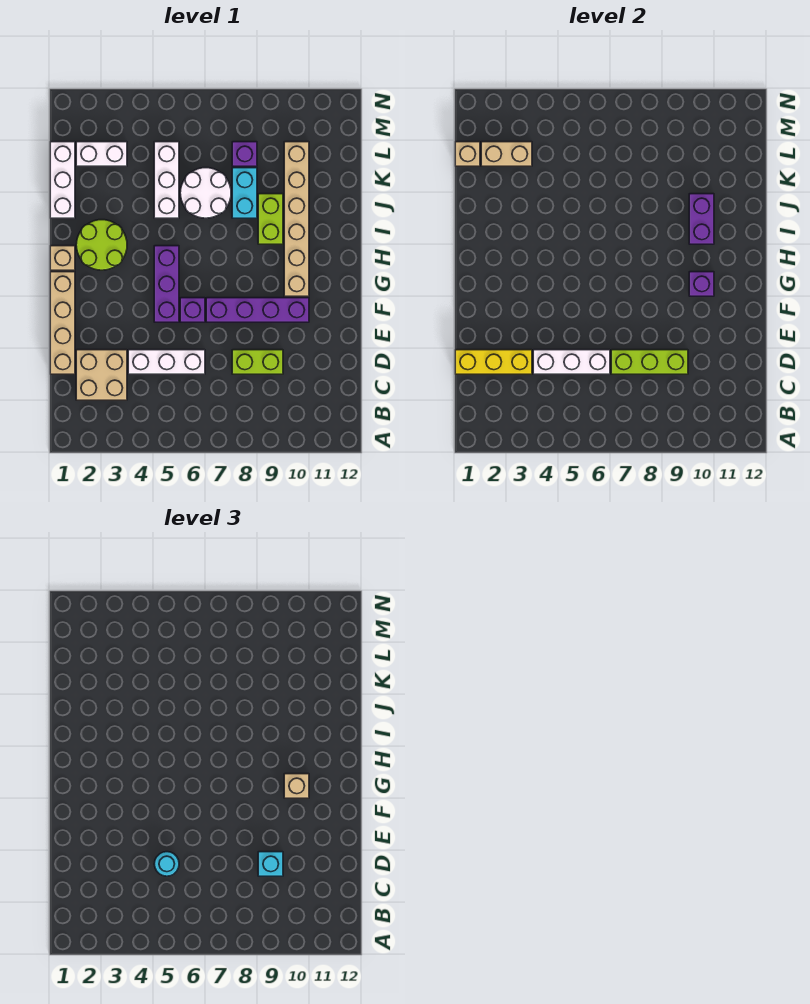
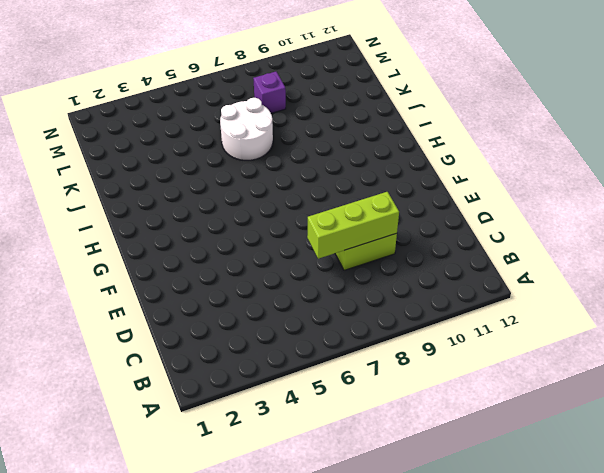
none -> tan 2x2 brick [76,350,127,400]
none -> tan 1x4 brick [50,272,75,374]
none -> white 1x3 brick [128,350,205,374]

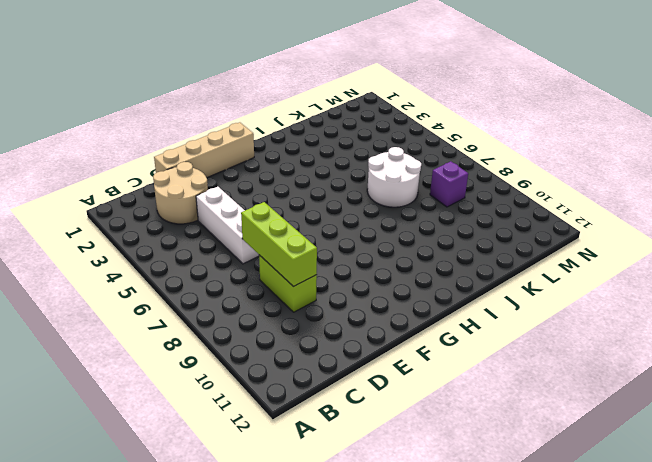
tan 2x2 round brick [153,162,208,224] -> tan 2x2 brick [76,350,127,400]
none -> purple 1x3 brick [154,246,179,322]
none -> purple 1x1 brick [180,298,205,322]
none -> purple 1x4 brick [206,298,309,322]

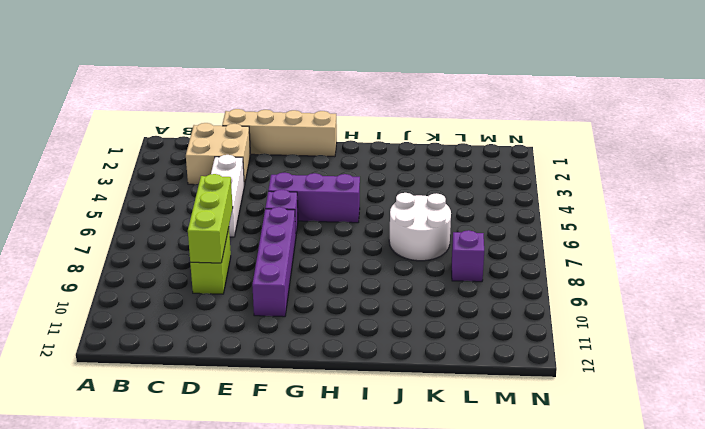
none -> tan 1x6 brick [284,142,309,296]
none -> tan 1x1 brick [50,246,75,270]
none -> lime 2x2 round brick [76,220,127,270]

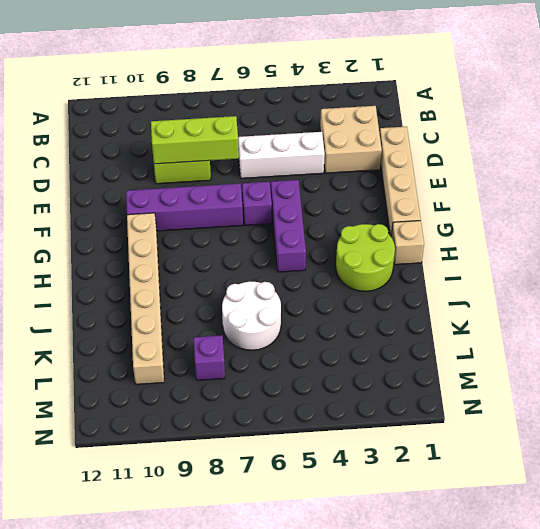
none -> lime 1x2 brick [258,194,283,244]
none -> white 1x3 brick [50,142,75,218]
none -> white 1x3 brick [154,142,179,218]

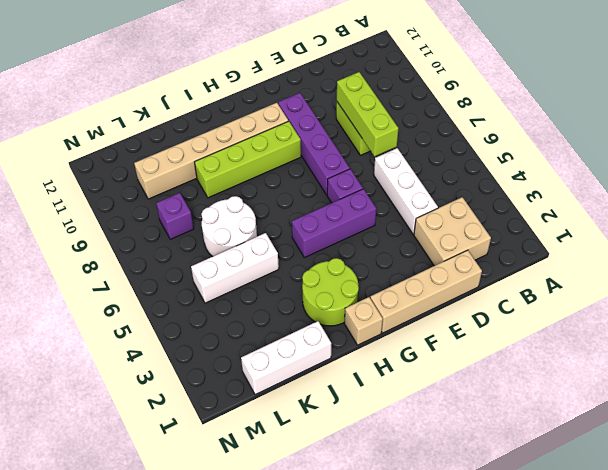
lime 1x4 brick [194,121,301,198] -> lime 1x2 brick [258,194,283,244]
none -> cyan 1x2 brick [232,168,257,218]
none -> white 1x2 brick [76,142,127,166]
none -> yellow 1x3 brick [455,350,532,374]

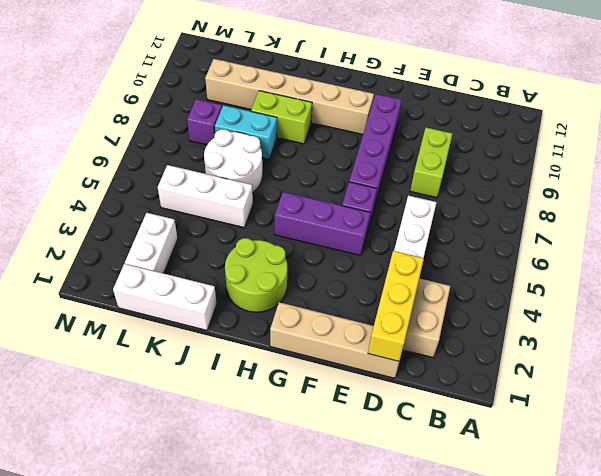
none -> tan 1x1 brick [50,246,75,270]
none -> white 1x3 brick [533,350,610,374]
none -> lime 1x3 brick [611,350,688,374]

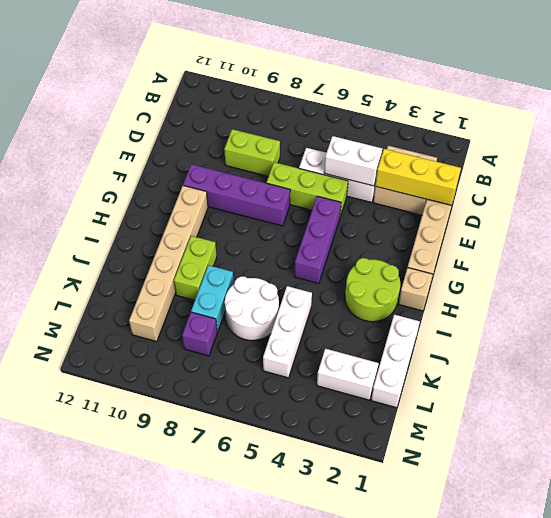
white 1x2 brick [324,136,382,186] -> white 1x3 brick [533,350,610,374]
lime 1x3 brick [266,162,348,216] -> lime 1x3 brick moved to [611,350,688,374]
none -> purple 1x1 brick [180,298,205,322]
none -> purple 1x1 brick [689,272,714,296]
none -> purple 1x2 brick [689,194,714,244]

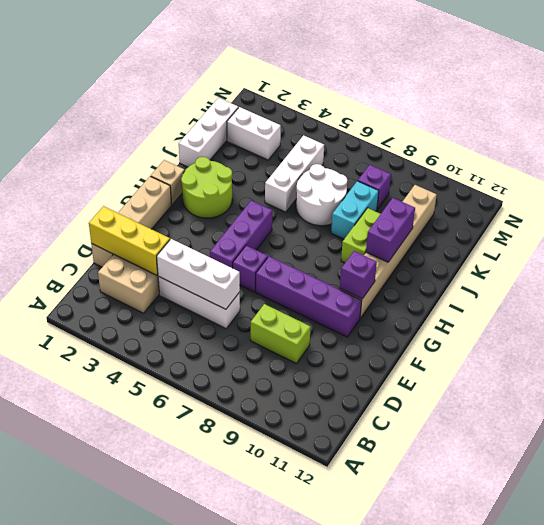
none -> lime 1x3 brick [611,350,688,374]
none -> tan 1x1 brick [455,142,480,166]
none -> tan 1x2 brick [481,142,532,166]

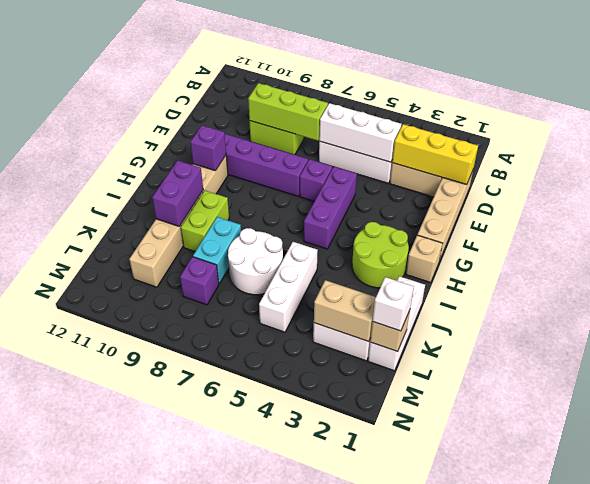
white 1x1 brick [373,277,414,331] -> none
none -> cyan 1x1 round brick [154,852,179,876]
none -> cyan 1x1 brick [258,852,283,876]
none -> tan 1x1 brick [284,774,309,798]

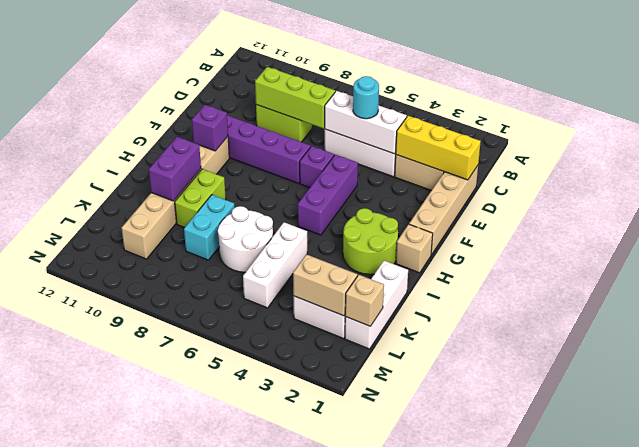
none -> purple 1x1 brick [232,142,257,166]
none -> cyan 1x1 brick [258,852,283,876]
none -> tan 1x1 brick [284,774,309,798]

